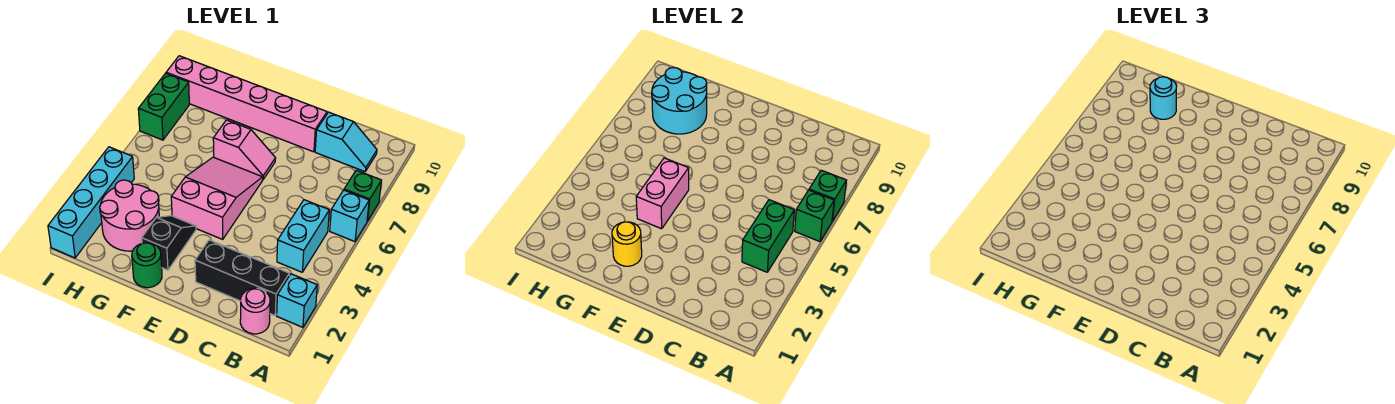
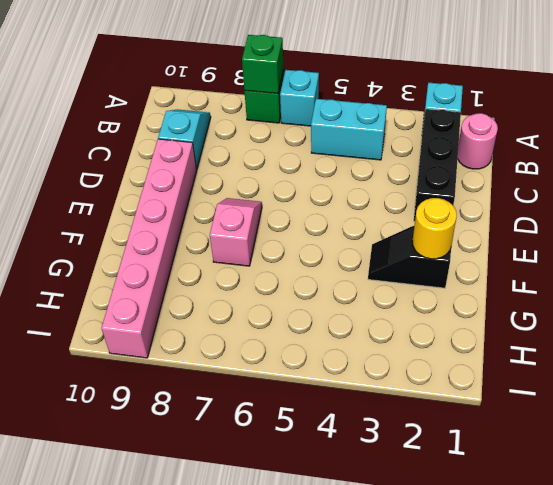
none -> pink 2x3 slope [171,157,263,239]
none -> green 1x1 round brick [132,243,162,288]
none -> pink 2x2 round brick [100,180,159,251]

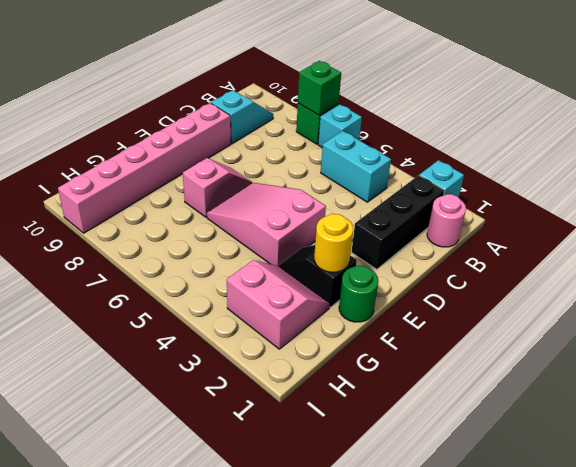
pink 2x2 slope [227,260,330,349] -> pink 2x2 round brick [100,180,159,251]
none -> cyan 1x4 brick [48,147,134,258]
none -> green 1x2 brick [138,73,189,140]
none -> green 1x1 brick [795,190,834,242]

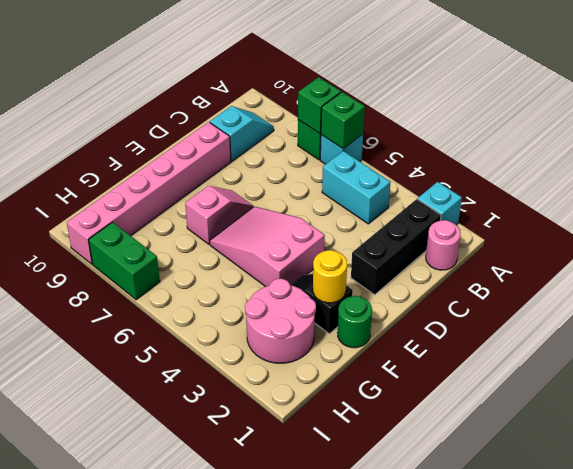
none -> cyan 1x4 brick [48,147,134,258]
none -> green 1x2 brick [742,200,794,272]
none -> pink 1x2 brick [636,158,689,229]

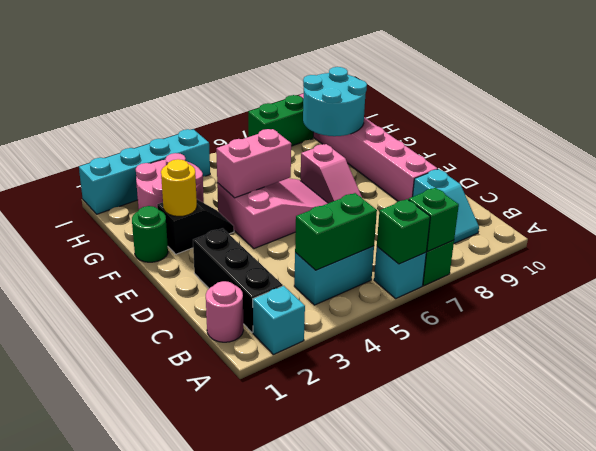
none -> cyan 1x1 round brick [1150,77,1177,119]

